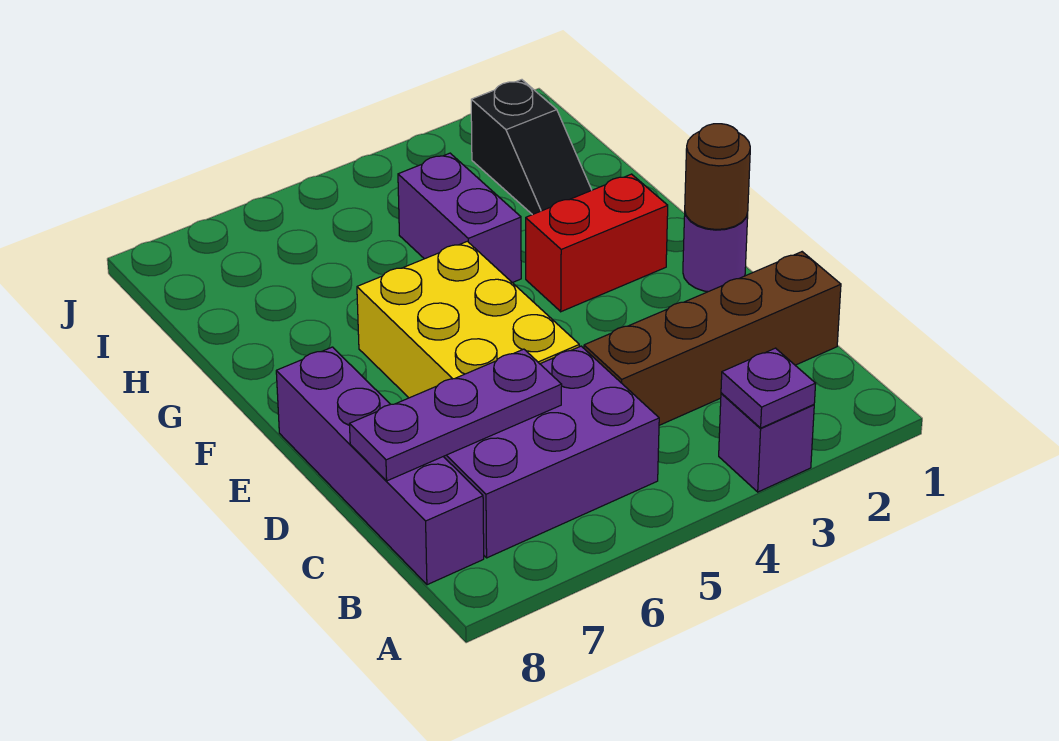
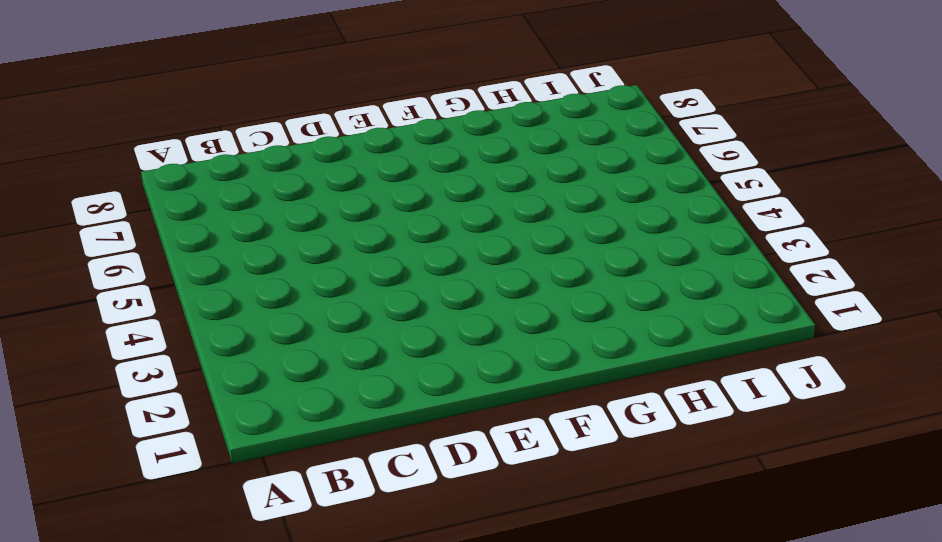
none -> purple 1x1 brick [719,393,814,492]
none -> purple 2x3 brick [444,346,659,558]
none -> purple 1x4 brick [276,347,484,585]

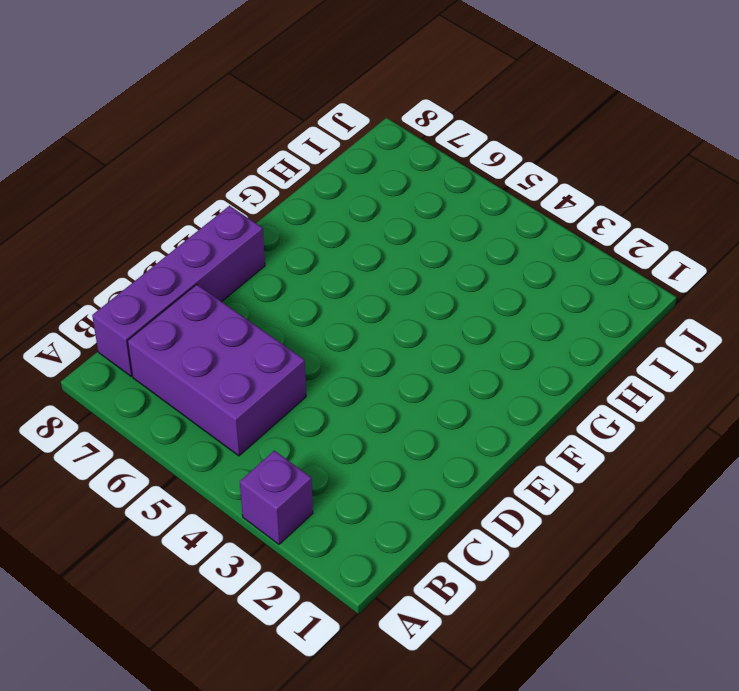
none -> brown 1x4 brick [584,252,841,425]
none -> yellow 2x3 brick [357,241,579,398]
none -> purple 1x1 round brick [683,213,748,292]

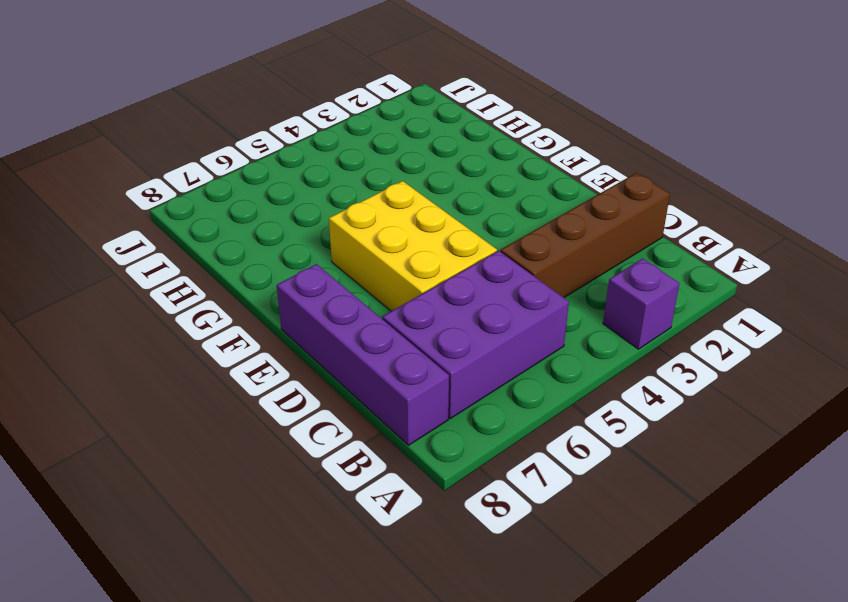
none -> purple 1x1 round brick [683,213,748,292]
none -> red 1x2 brick [526,174,668,312]
none -> purple 1x2 brick [398,153,521,283]

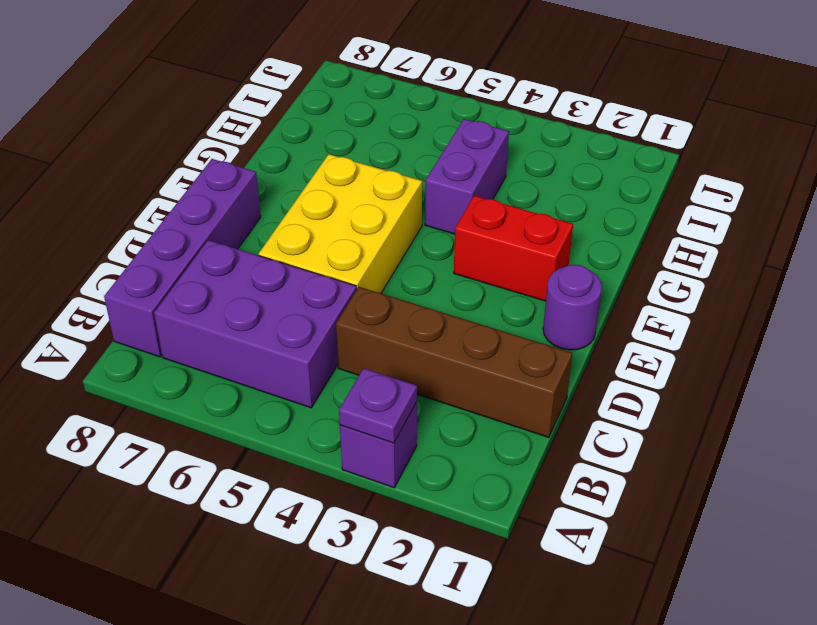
none -> black 1x2 slope [471,80,591,215]
none -> purple 1x3 plate [350,349,562,481]
none -> brown 1x1 round brick [685,124,750,230]

